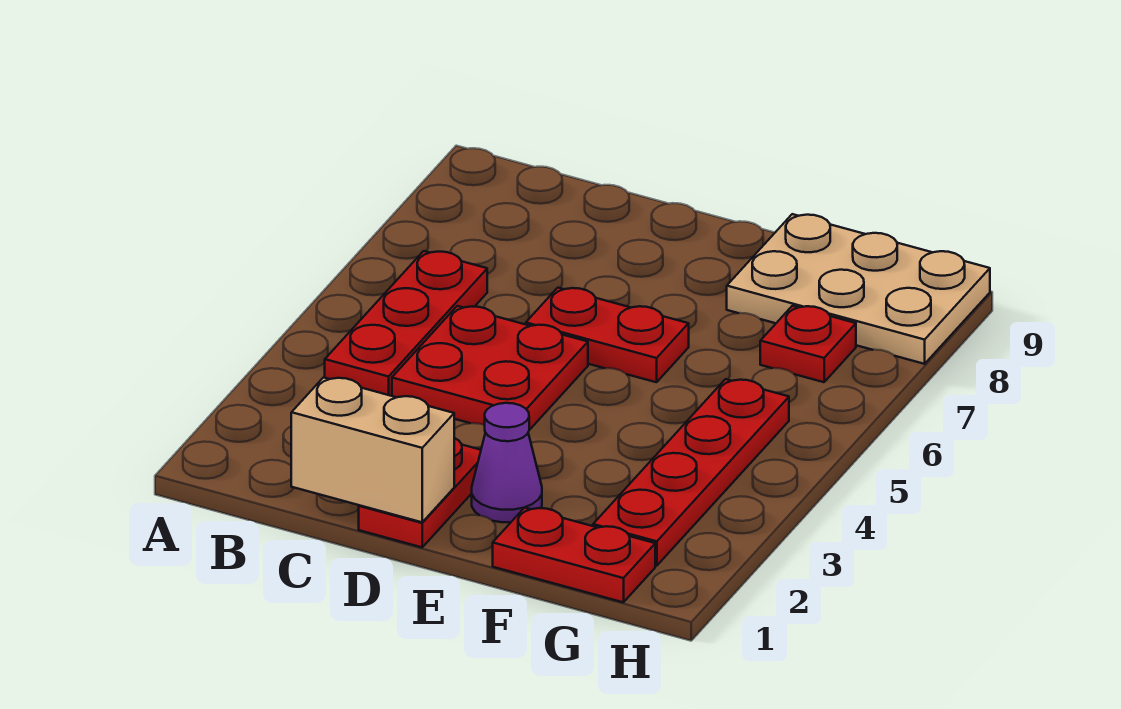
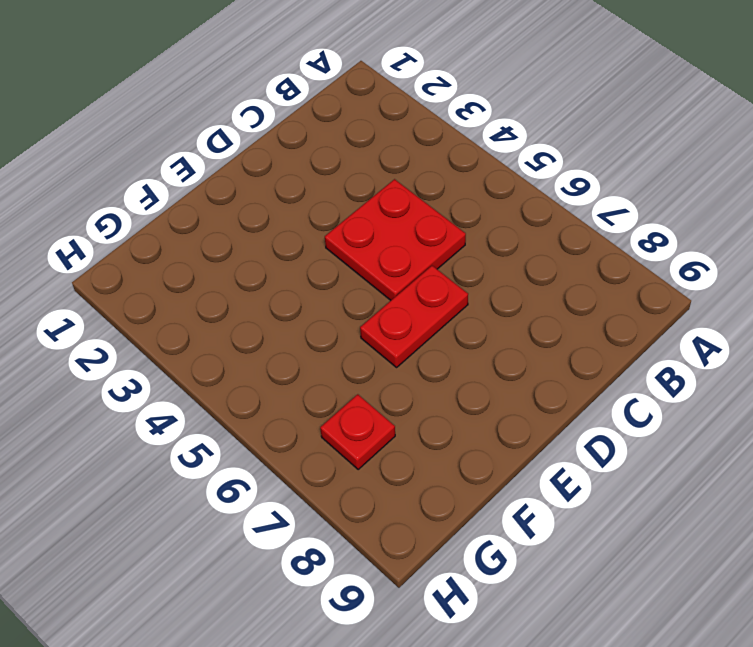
none -> red 1x3 plate [325,251,487,396]
none -> red 1x2 plate [359,438,481,547]

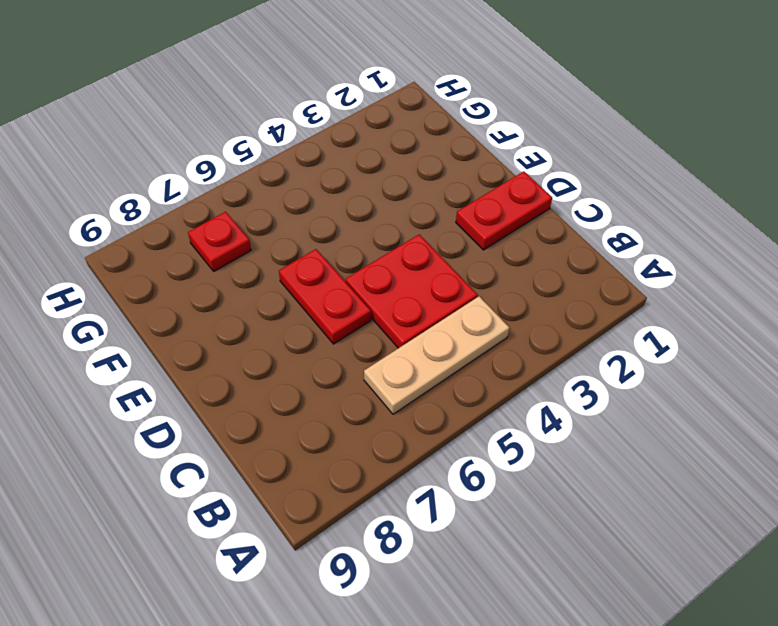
tan 1x3 plate [364,296,509,414] -> red 1x3 plate [325,251,487,396]
none -> purple 1x1 cone [472,403,542,522]
none -> red 1x2 plate [493,508,655,602]

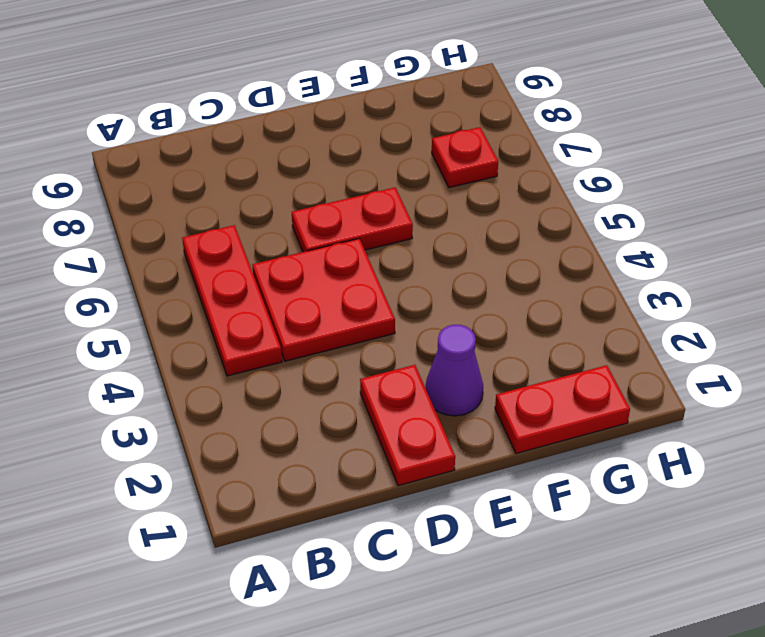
none -> tan 2x3 plate [727,214,990,364]
none -> red 1x4 plate [593,379,789,566]

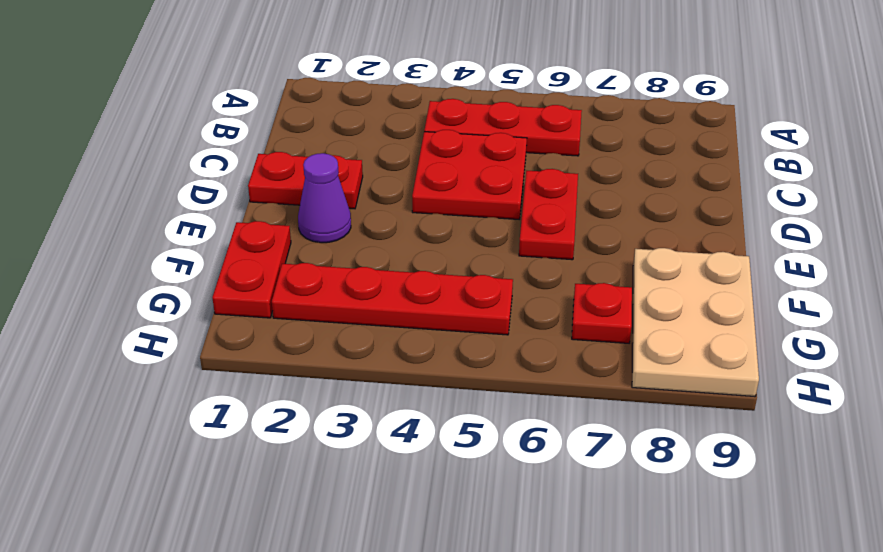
none -> tan 1x2 brick [291,377,454,522]

